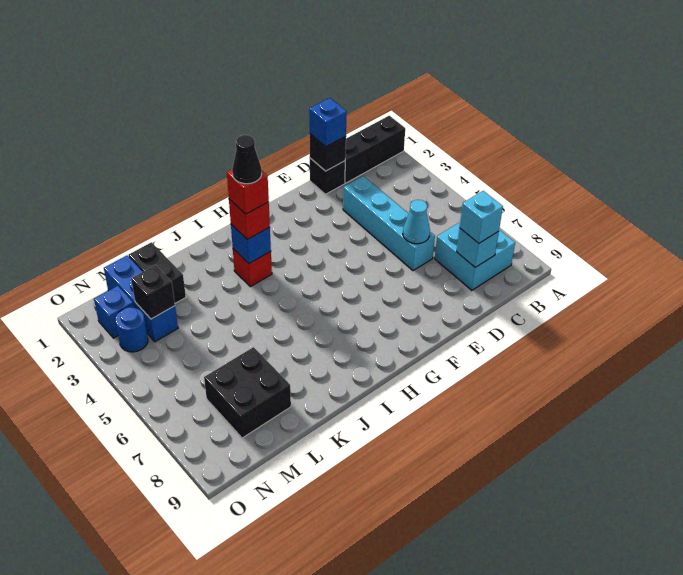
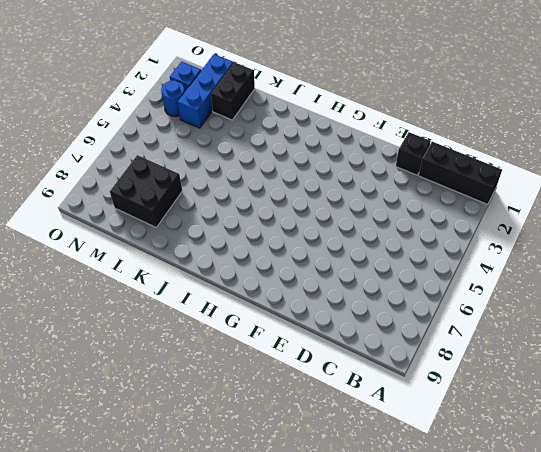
none -> cyan 2x2 brick [435,222,515,290]
none -> cyan 1x4 brick [343,176,435,271]
none -> red 1x1 brick [233,249,272,287]

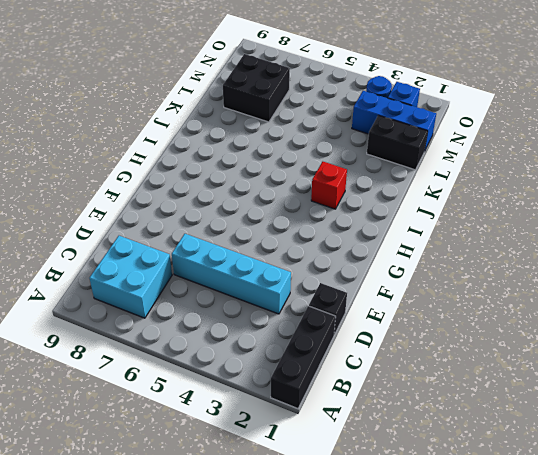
none -> cyan 1x1 brick [456,228,499,267]
none -> black 1x1 brick [310,134,346,171]
none -> cyan 1x1 cone [403,200,430,244]

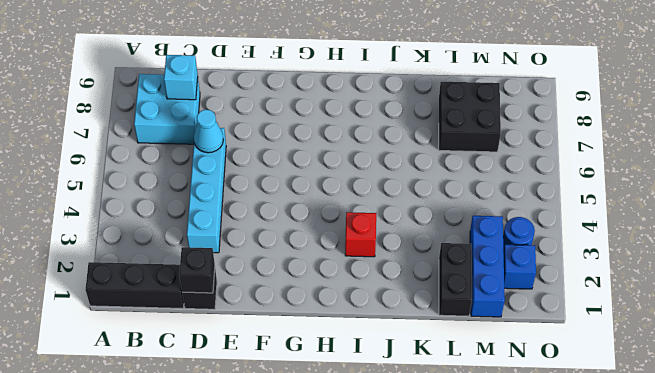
none -> blue 1x1 brick [231,225,271,263]
none -> black 1x1 brick [131,265,175,319]
none -> cyan 1x1 brick [460,191,503,243]

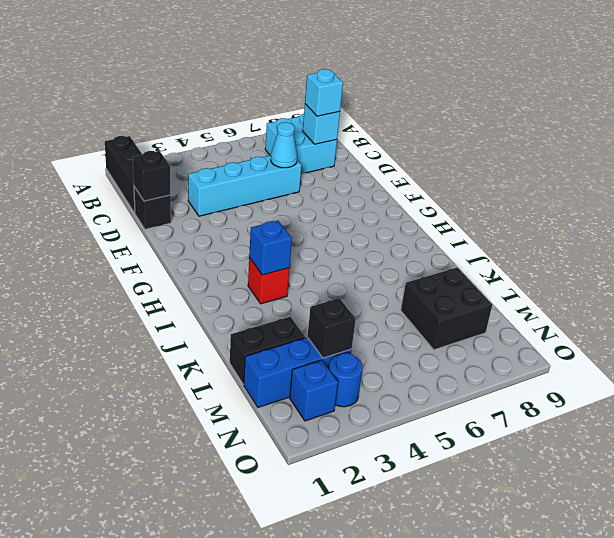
none -> blue 1x1 brick [309,98,347,147]
none -> red 1x1 brick [229,199,270,239]
none -> red 1x1 brick [227,170,269,214]

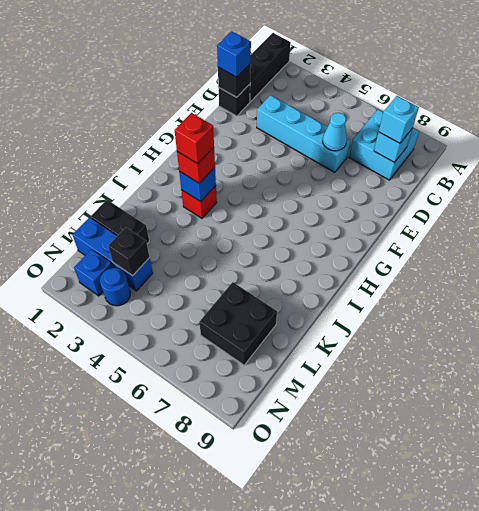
none -> black 1x1 cone [232,135,262,184]

